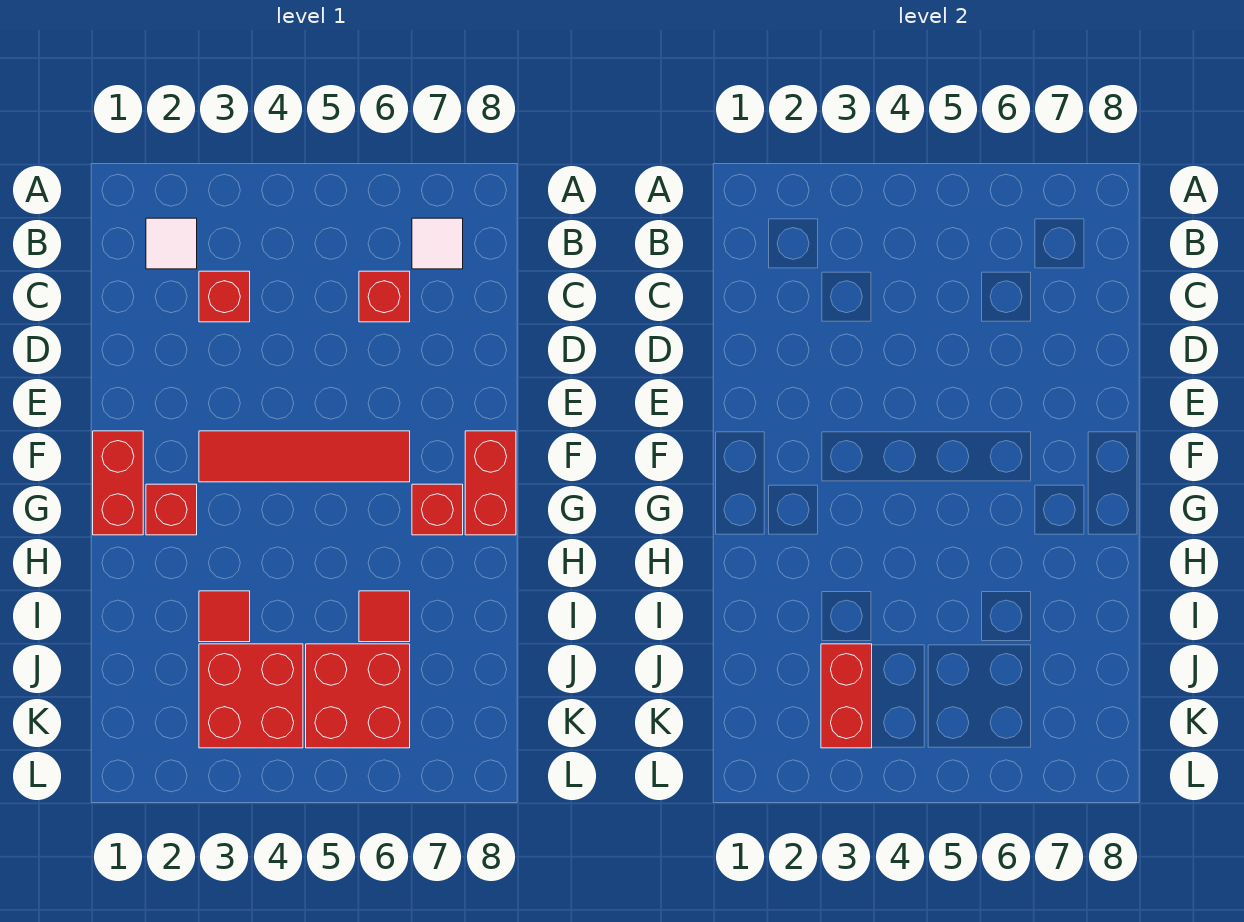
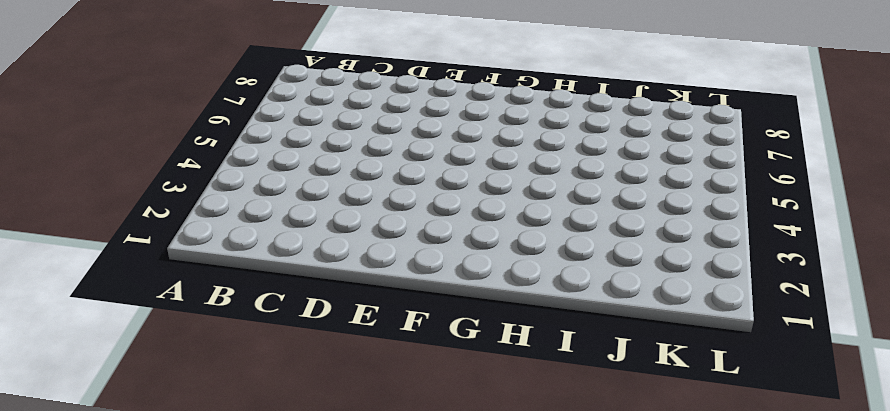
none -> white 1x1 tile [146,218,197,269]
none -> white 1x1 tile [412,218,463,269]
none -> red 1x1 brick [199,271,250,322]

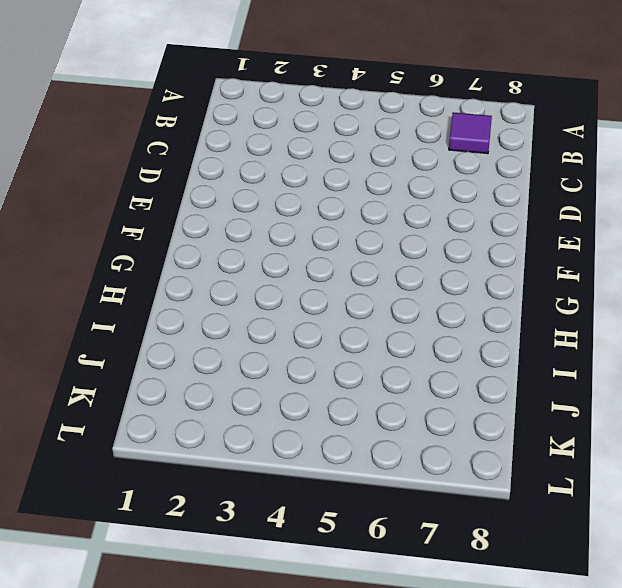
purple 1x1 tile [449,112,492,154] -> white 1x1 tile [412,218,463,269]
none -> white 1x1 tile [146,218,197,269]
none -> red 1x1 brick [199,271,250,322]
none -> red 1x1 brick [359,271,410,322]

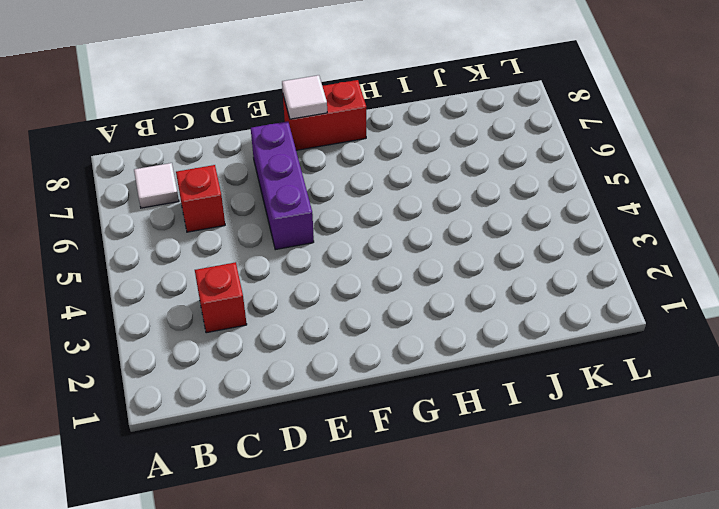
purple 1x3 brick [251,121,314,250] -> none
white 1x1 tile [282,75,327,119] -> white 1x1 tile moved to [146,218,197,269]
none -> red 1x2 brick [93,431,143,535]
none -> red 1x4 tile [199,431,410,482]
none -> red 1x1 brick [146,484,197,535]

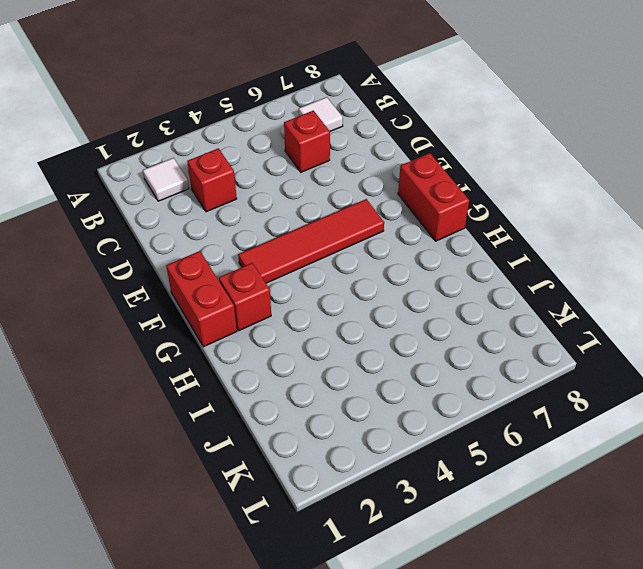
none -> red 1x1 brick [412,484,463,535]
none -> red 1x1 tile [199,591,250,642]
none -> red 1x1 tile [359,591,410,642]

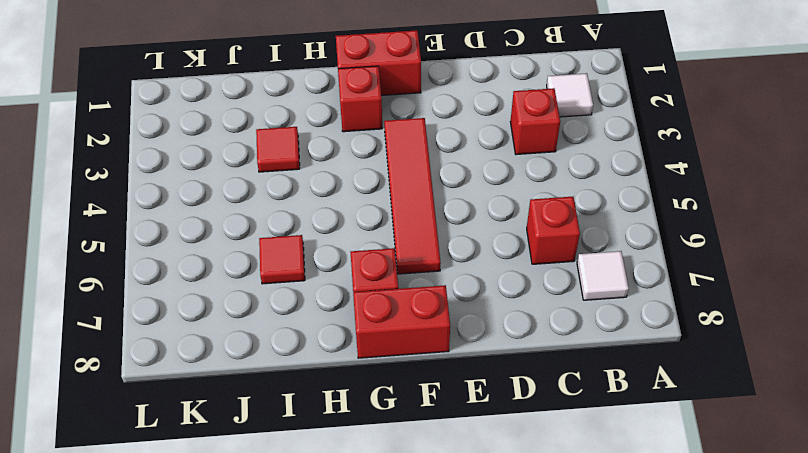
none -> red 2x2 brick [199,644,303,748]
none -> red 2x2 brick [306,644,410,748]
none -> red 1x2 brick [821,644,872,748]

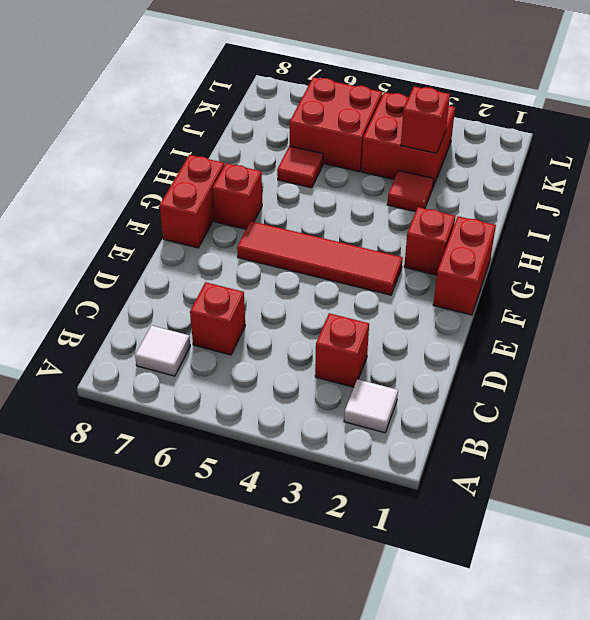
red 1x1 brick [401,87,450,153] -> red 1x2 brick [821,644,872,748]

